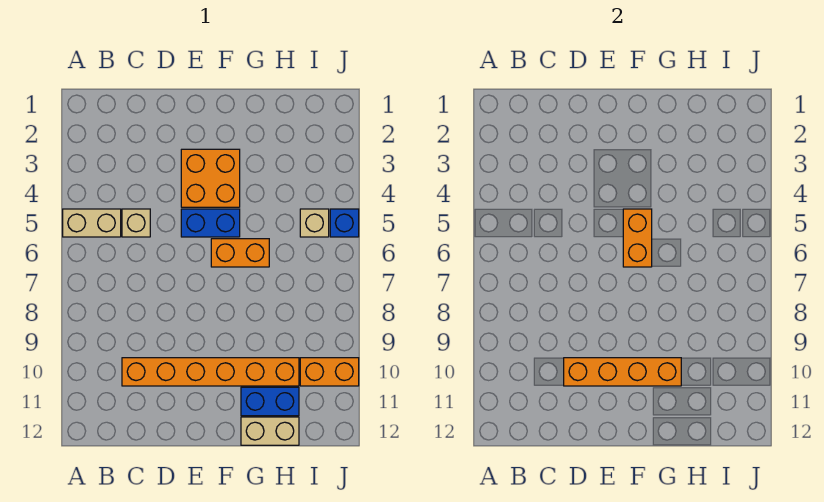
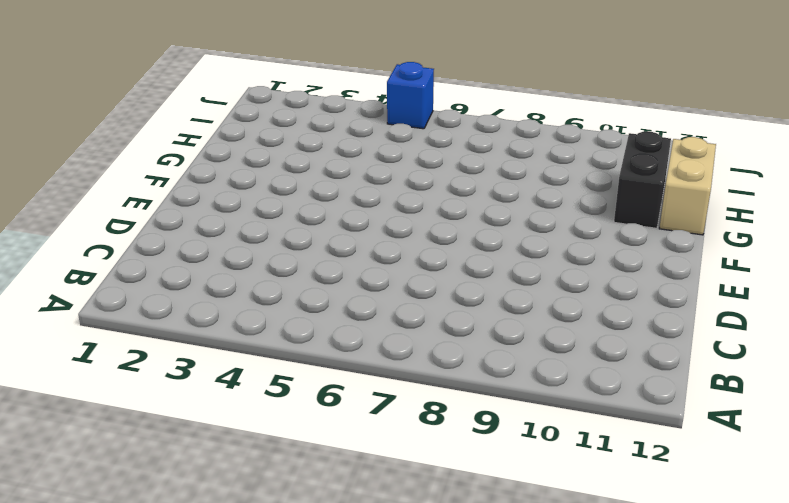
black 1x2 brick [614,131,671,228] -> blue 1x2 brick [241,387,299,416]
none -> tan 1x2 brick [63,209,121,237]
none -> tan 1x1 brick [122,209,150,237]
none -> orange 1x6 brick [122,358,299,386]

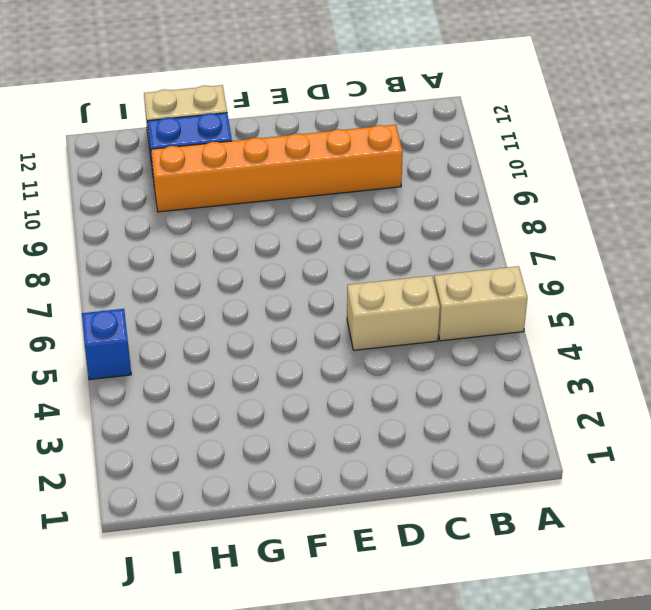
tan 1x2 brick [347,276,440,350] -> tan 1x1 brick [122,209,150,237]
none -> orange 2x2 brick [181,149,240,207]
none -> blue 1x2 brick [181,209,240,237]
none -> orange 1x2 brick [211,239,269,267]

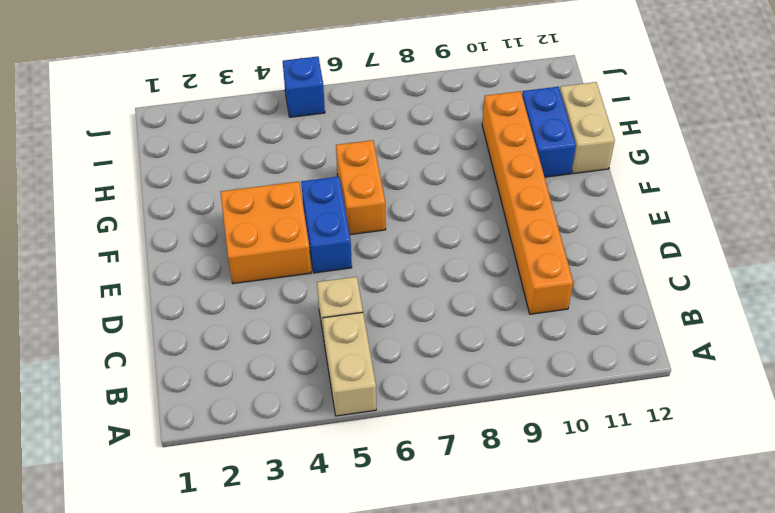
none -> tan 1x1 brick [300,209,329,237]
none -> orange 1x2 brick [300,358,359,386]
none -> orange 1x4 brick [564,358,681,386]

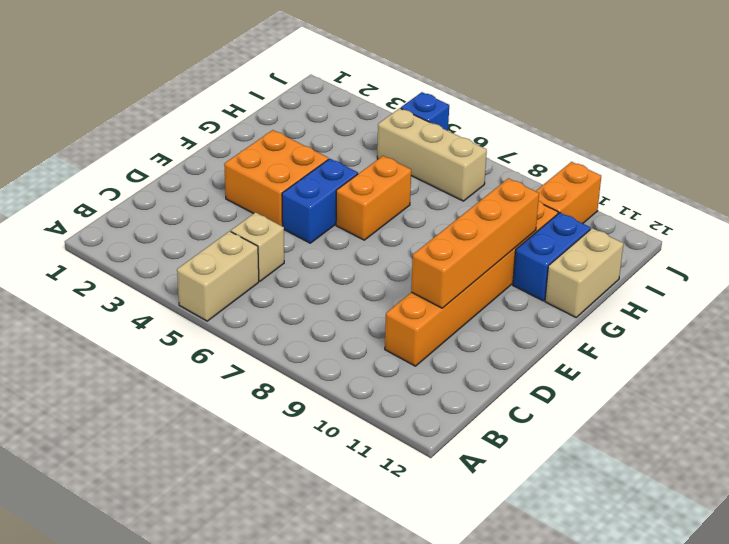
tan 1x3 brick [377,108,487,201] -> tan 1x1 brick [300,209,329,237]
none -> orange 1x2 brick [623,209,652,267]

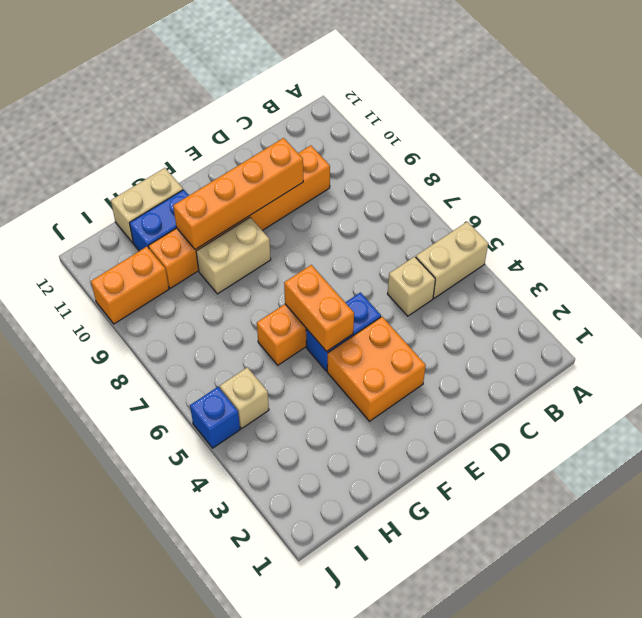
tan 1x2 brick [196,217,271,294] -> none

